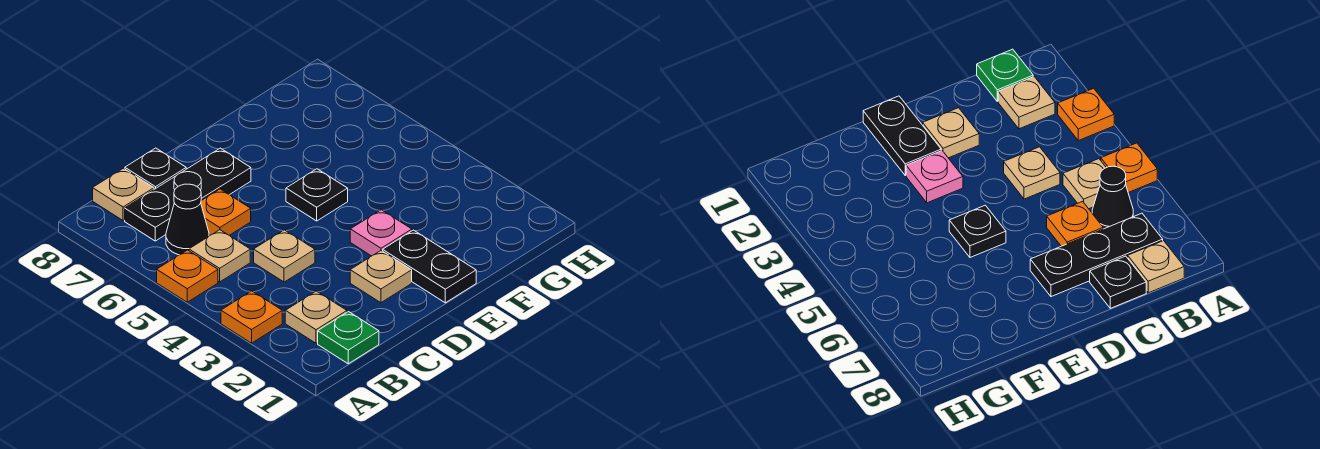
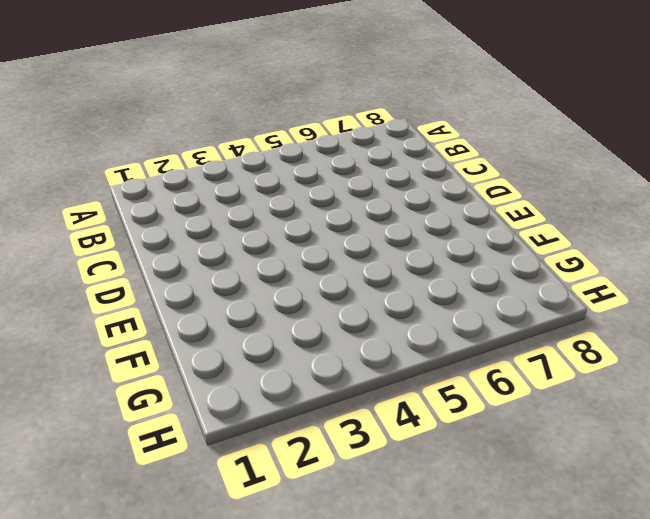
none -> orange 1x1 plate [221,291,282,343]
none -> orange 1x1 plate [157,250,218,302]
none -> green 1x1 plate [318,312,379,364]

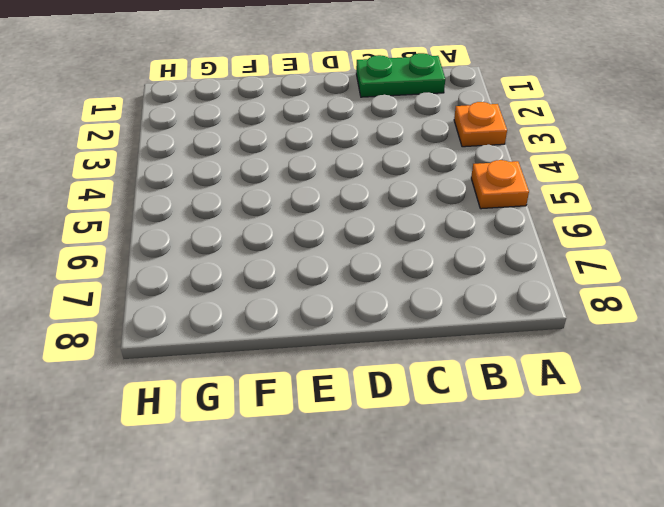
green 1x2 plate [356,53,445,97] -> green 1x1 plate [318,312,379,364]
none -> tan 1x1 plate [285,291,347,343]
none -> tan 1x1 plate [189,230,250,282]
none -> black 1x1 cone [166,184,209,255]

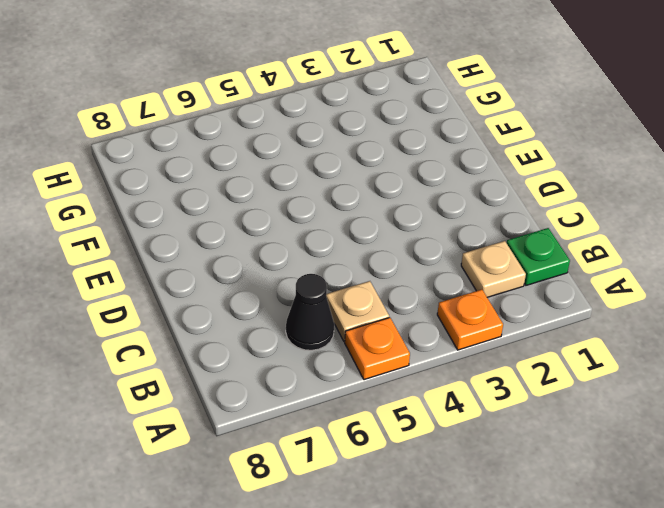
none -> black 1x3 plate [125,148,251,241]
none -> tan 1x1 plate [93,168,154,221]
none -> tan 1x1 plate [254,230,315,282]

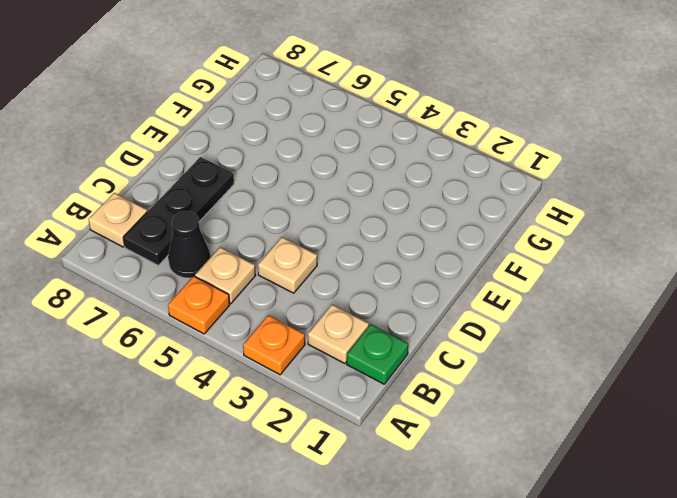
none -> orange 1x1 plate [201,189,251,235]
none -> black 1x1 plate [125,148,186,189]
none -> tan 1x1 plate [350,251,412,303]

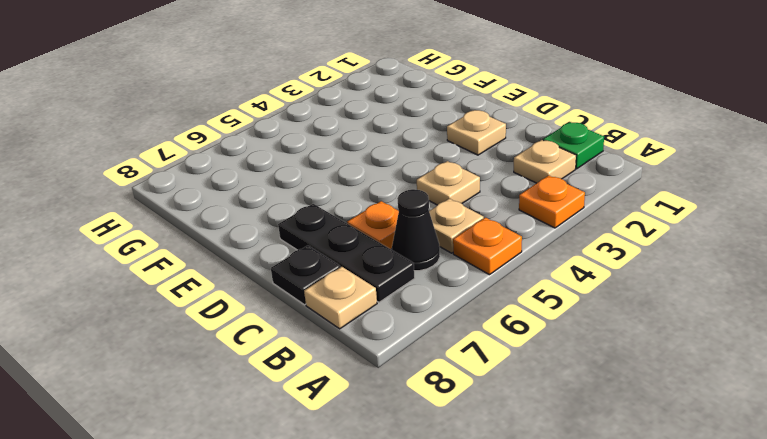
none -> black 1x2 plate [383,230,476,303]
none -> pink 1x1 plate [350,210,412,256]
none -> black 1x1 plate [286,169,348,221]

